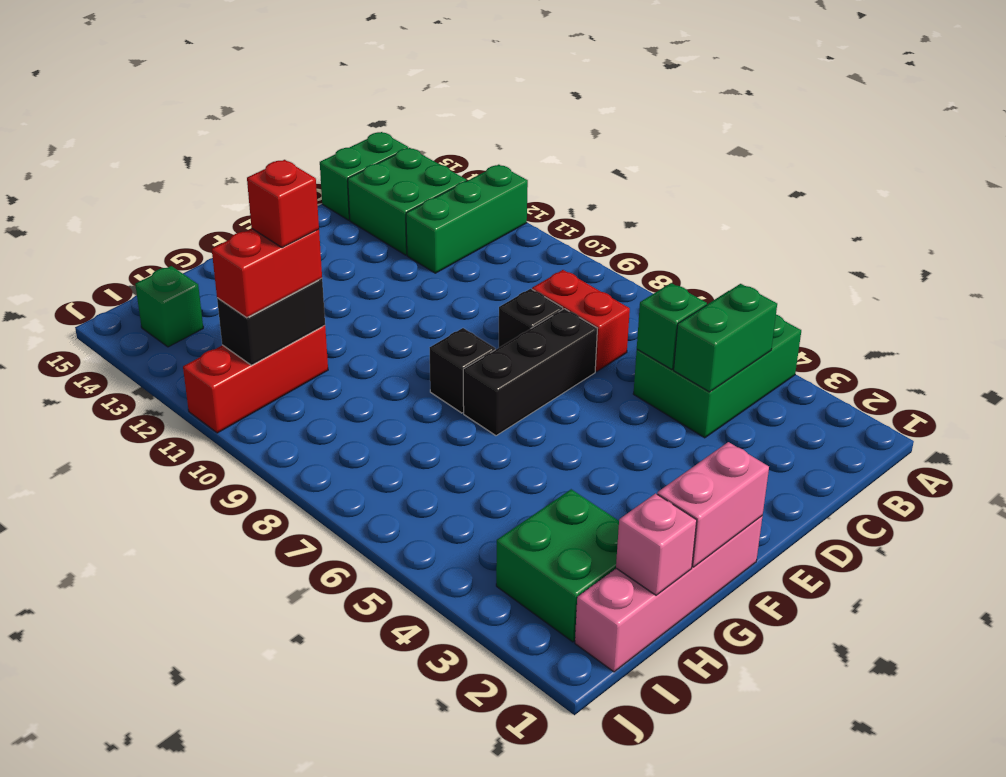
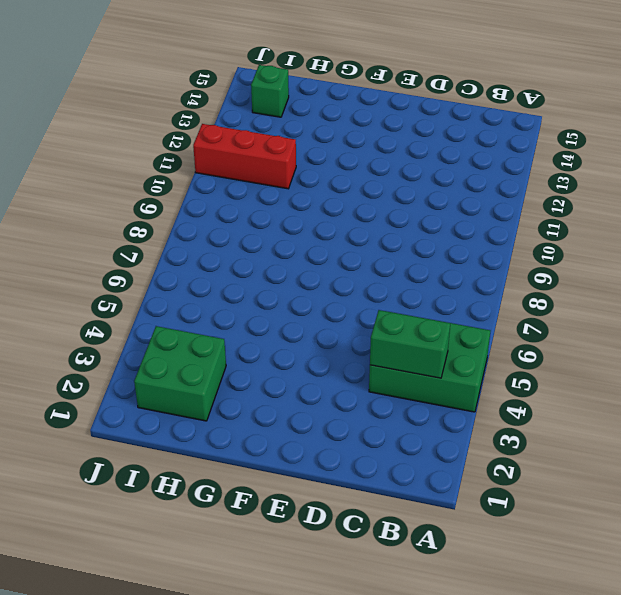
none -> green 1x3 brick [406,165,528,273]
none -> green 2x2 brick [348,148,467,255]
none -> green 1x2 brick [320,132,408,220]

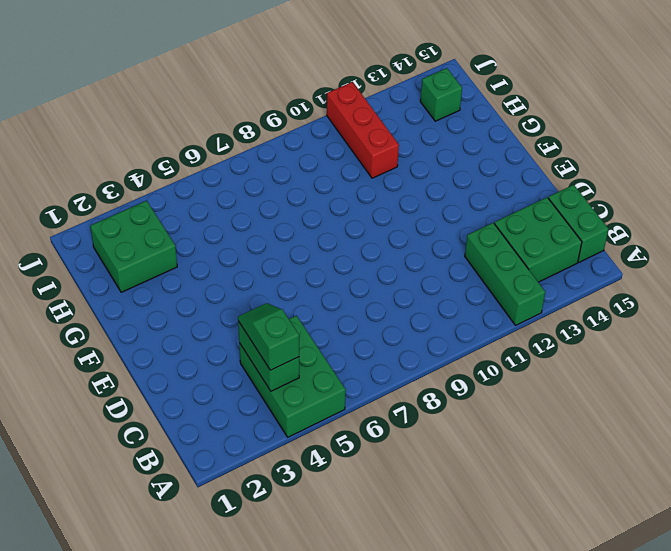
green 1x2 slope [238,303,299,370] -> none
none -> red 1x2 brick [532,270,630,372]
none -> black 1x3 brick [463,309,597,436]
none -> black 1x1 brick [499,289,563,347]

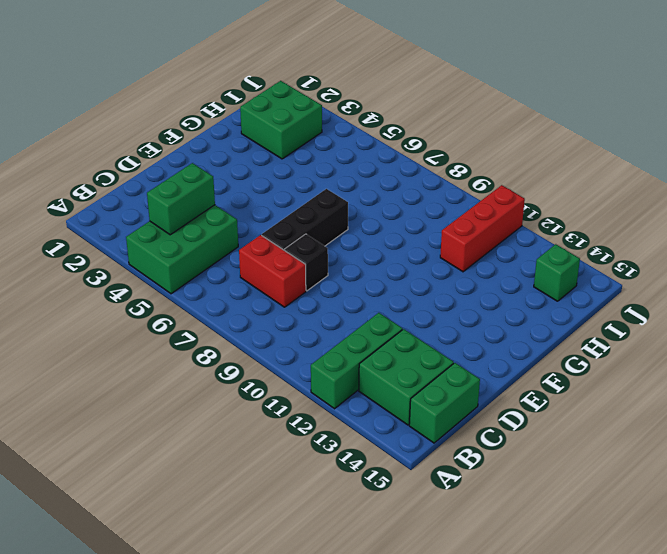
none -> pink 1x4 brick [575,516,762,672]
none -> black 1x1 brick [430,328,495,413]
none -> green 1x1 brick [637,283,707,369]

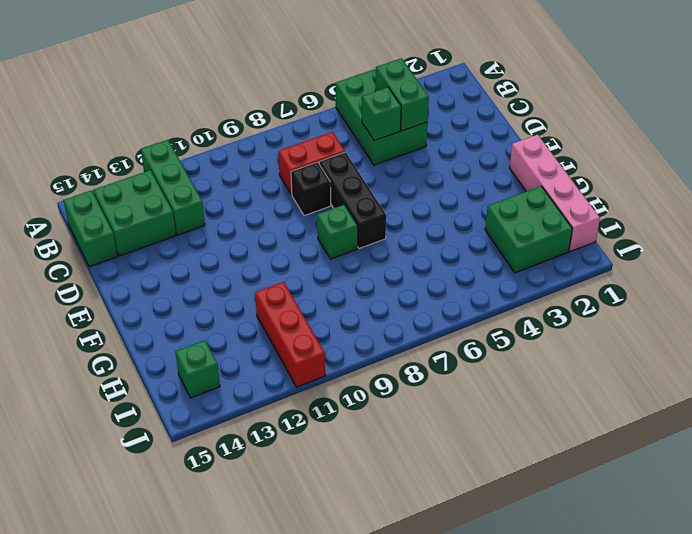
green 1x1 brick [317,205,358,259] -> black 1x1 brick [430,328,495,413]
none -> pink 1x2 brick [657,442,769,567]
none -> pink 1x1 brick [616,493,697,595]
none -> black 1x2 brick [217,278,325,365]

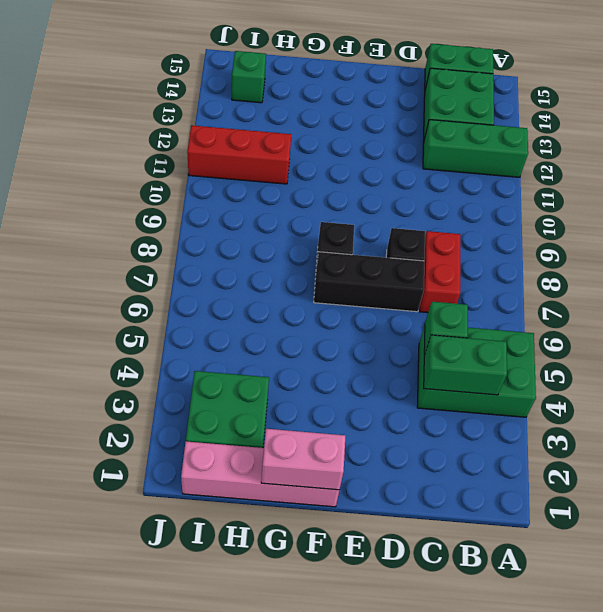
none -> pink 1x1 brick [616,493,697,595]
none -> black 1x2 brick [217,278,325,365]
none -> red 1x2 brick [212,229,322,318]

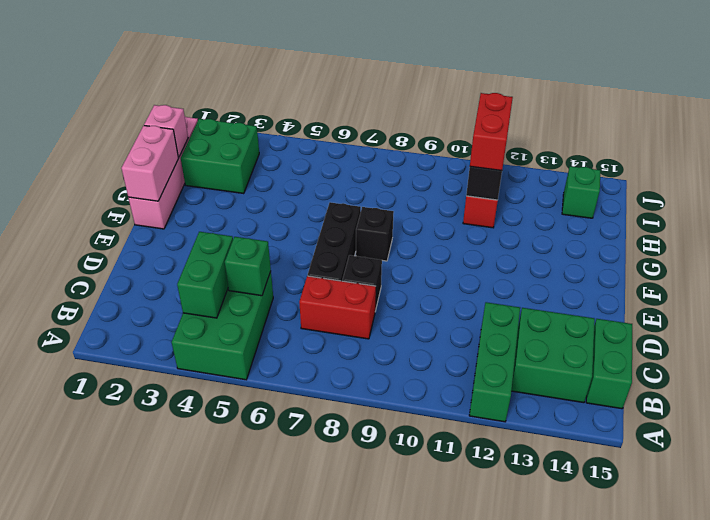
none -> red 1x1 brick [247,160,319,248]

